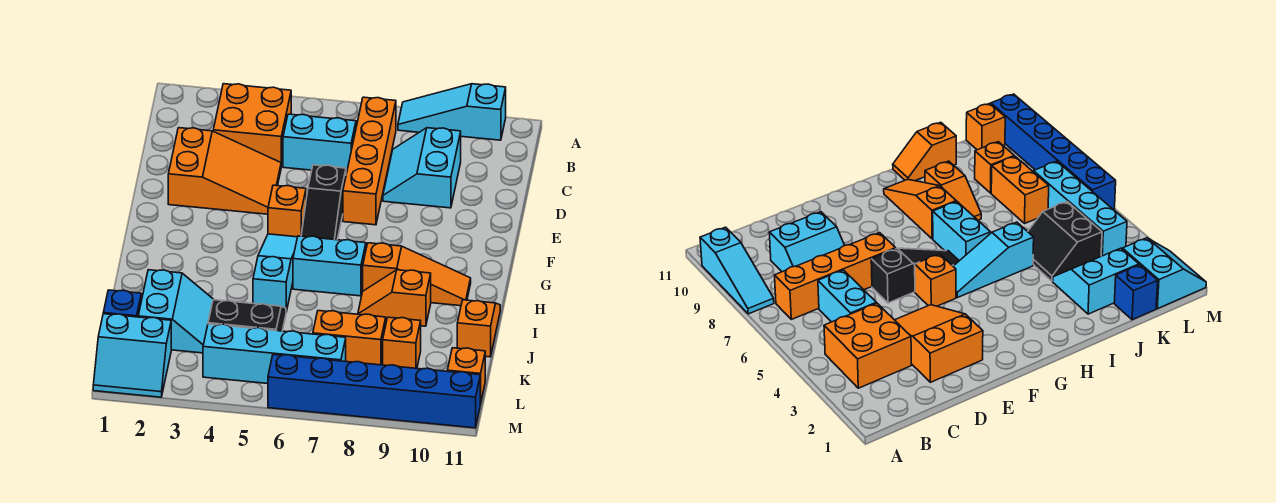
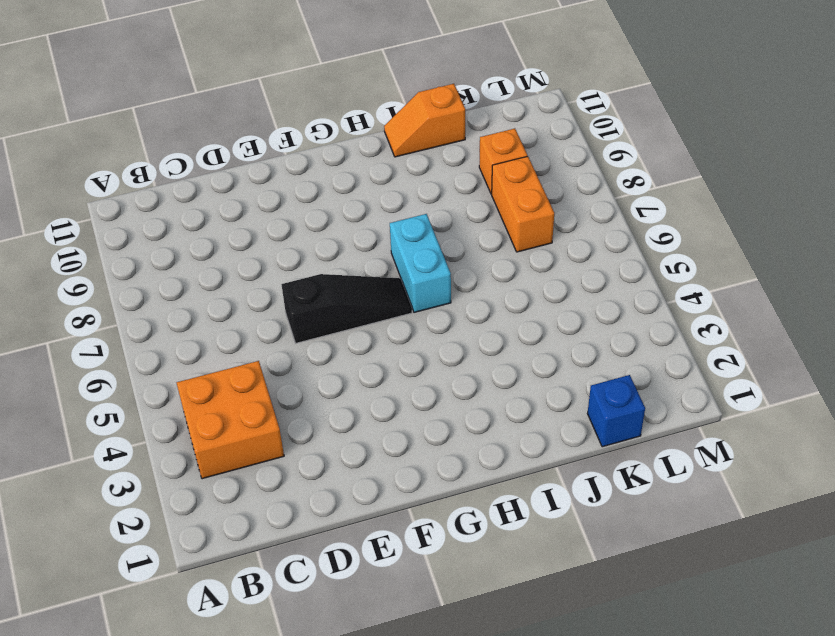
none -> cyan 1x3 slope [398,84,506,140]
none -> orange 1x4 brick [343,97,396,225]
none -> cyan 1x2 brick [283,114,356,174]

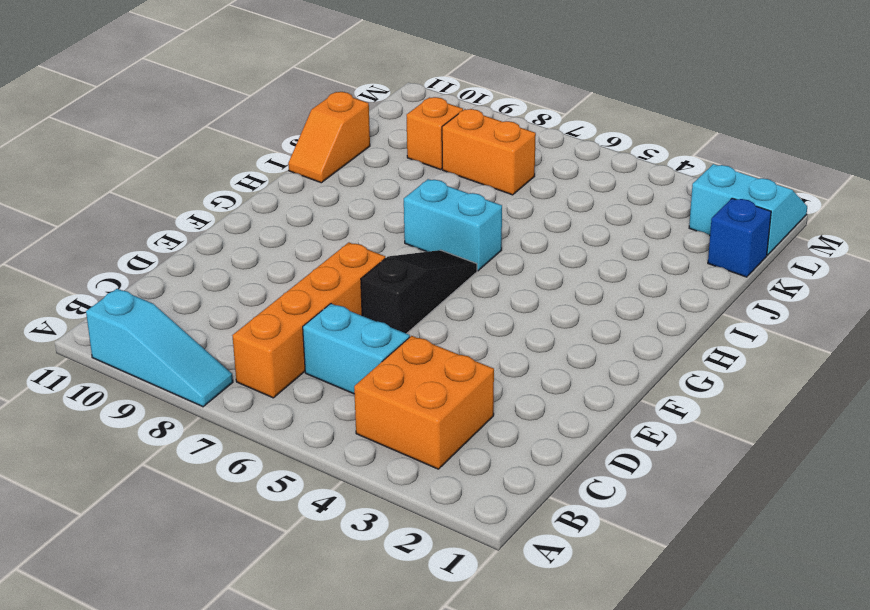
none -> cyan 2x2 slope [383,128,461,208]
none -> orange 2x3 slope [168,128,281,214]
none -> orange 1x1 brick [268,185,306,237]

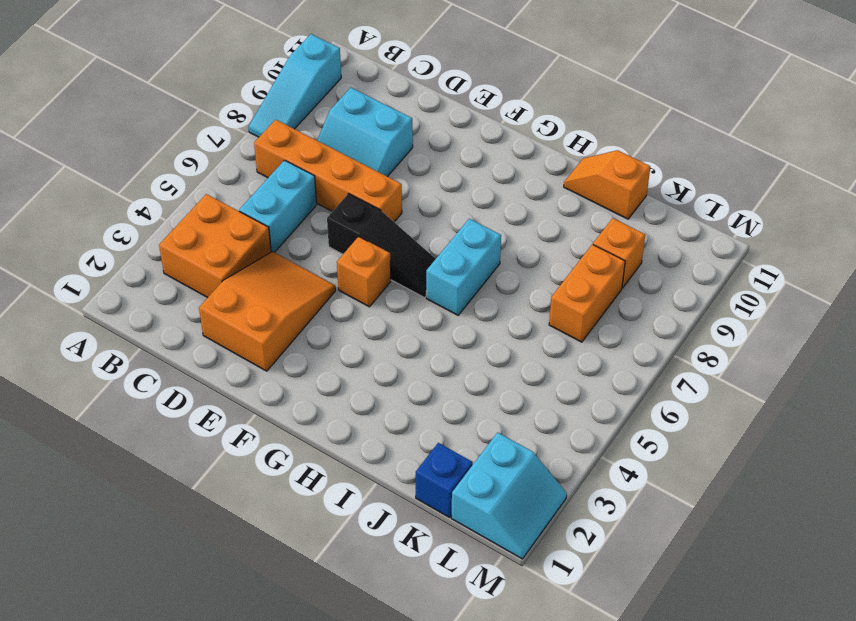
none -> cyan 1x3 slope [253,234,297,312]
none -> orange 1x3 slope [363,243,471,306]
none -> orange 1x2 slope [358,270,431,326]

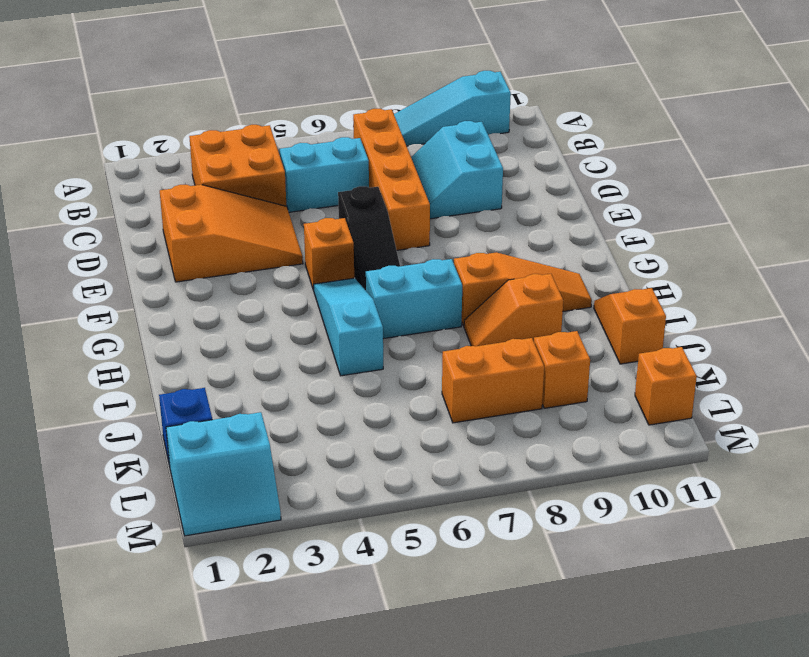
none -> cyan 2x2 slope [138,270,214,353]
none -> black 2x2 slope [208,300,286,331]
none -> cyan 1x4 brick [203,324,346,384]

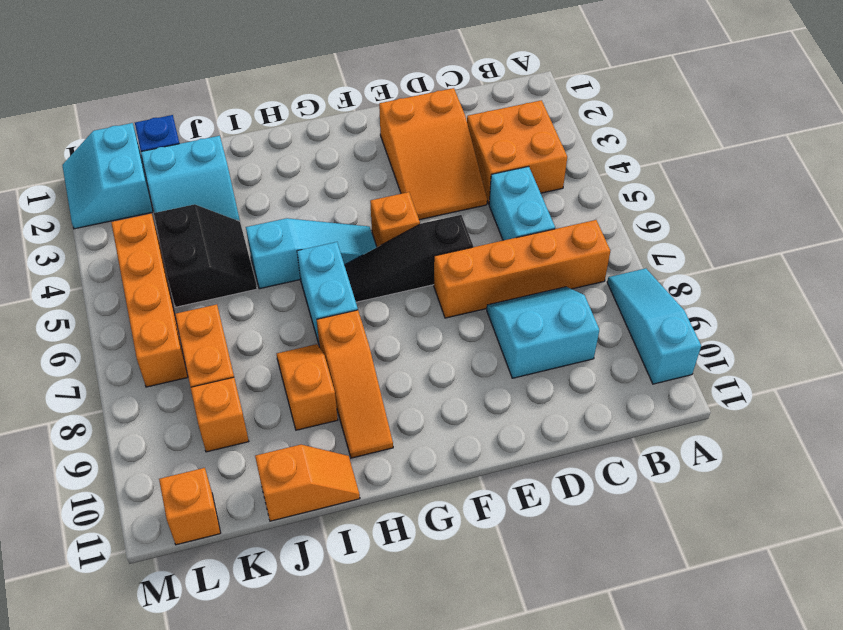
orange 1x4 brick [111,214,188,387] -> cyan 1x4 brick [203,324,346,384]
none -> blue 1x6 brick [268,355,480,428]

